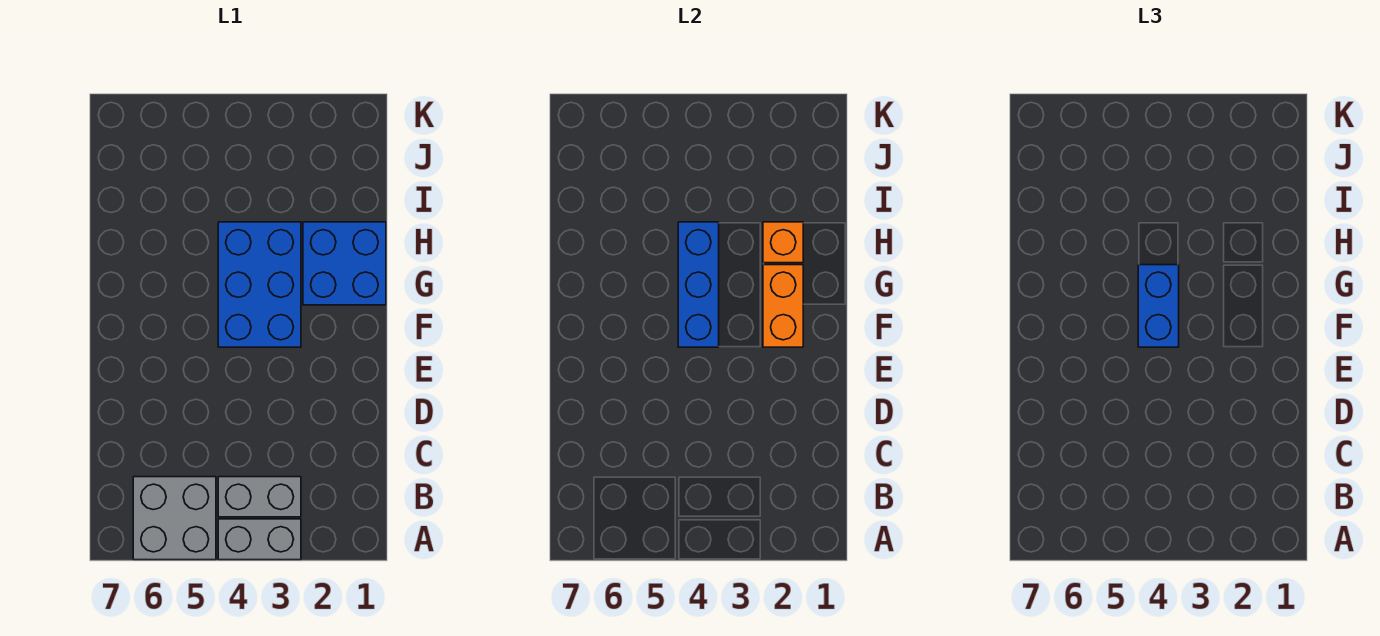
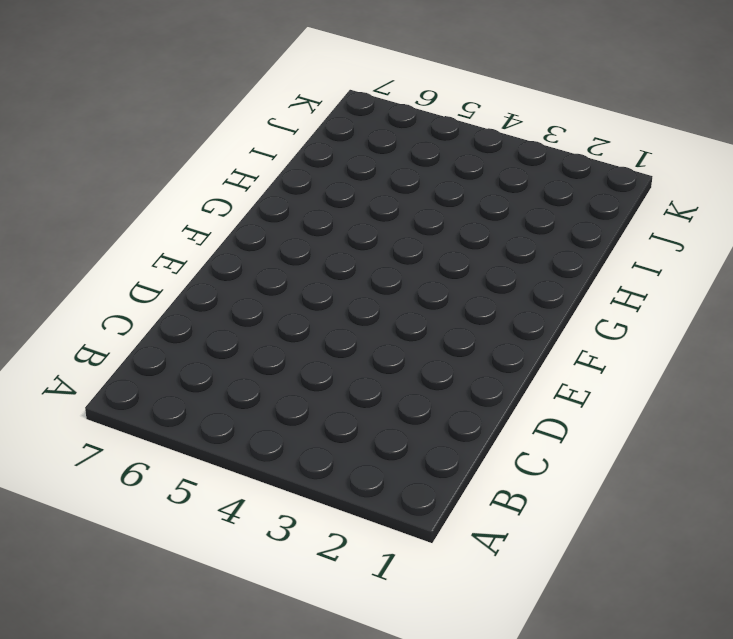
none -> grey 1x2 brick [218,519,301,560]
none -> grey 2x2 brick [133,477,216,560]

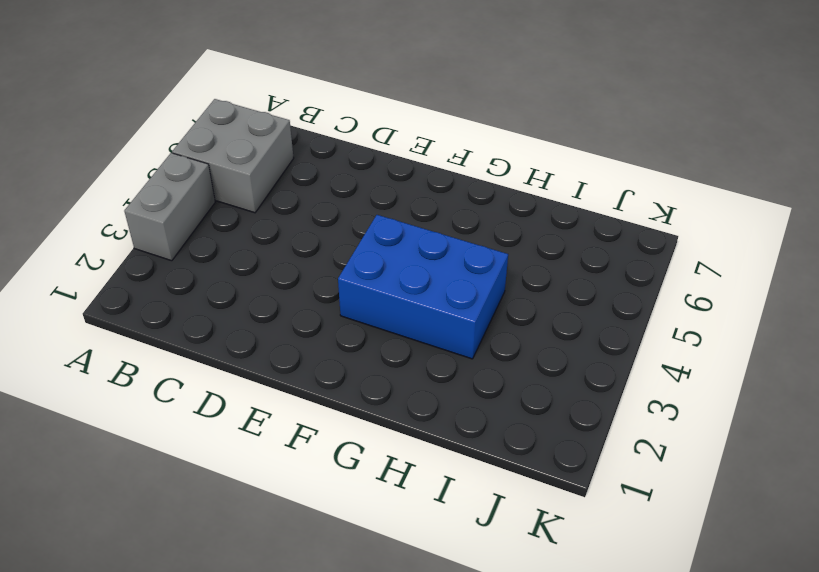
none -> grey 1x2 brick [218,477,301,517]
none -> blue 2x2 brick [303,222,386,305]

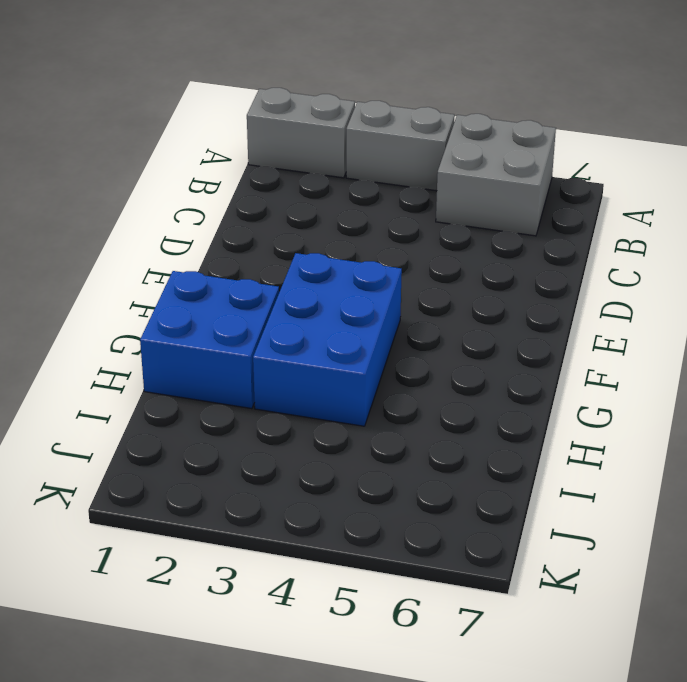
grey 1x2 brick [247,88,355,178] -> grey 1x2 brick moved to [218,477,301,517]
none -> orange 1x2 brick [763,265,803,347]
none -> blue 1x3 brick [678,222,719,347]

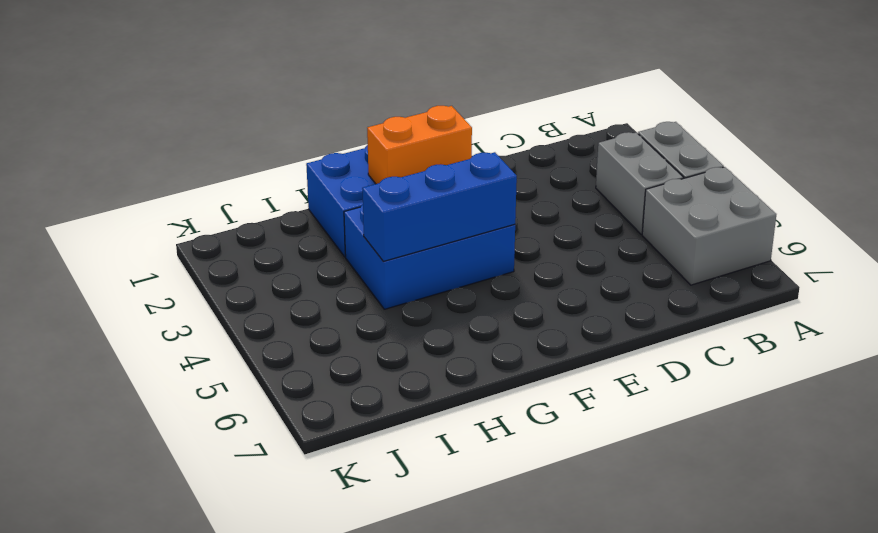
none -> orange 1x1 brick [763,222,803,263]
none -> blue 1x2 brick [1138,265,1179,347]

